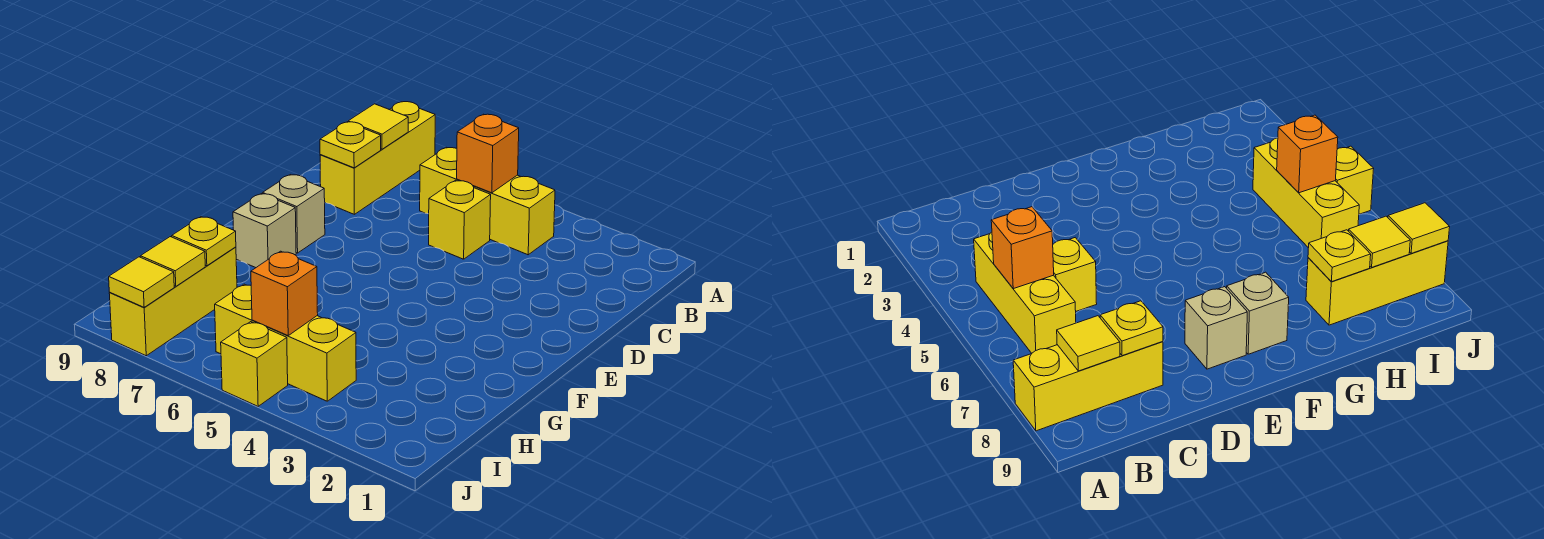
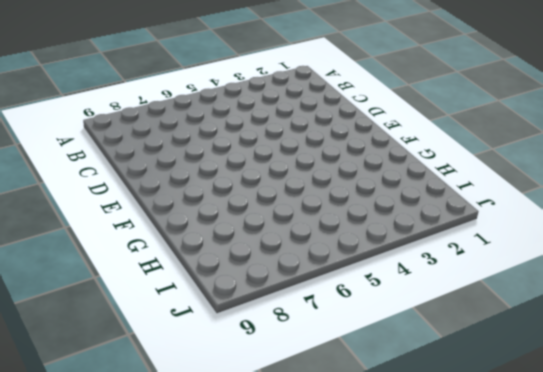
none -> yellow 1x3 brick [320,102,435,214]
none -> yellow 1x3 brick [420,147,555,255]
none -> yellow 1x1 brick [429,180,491,259]

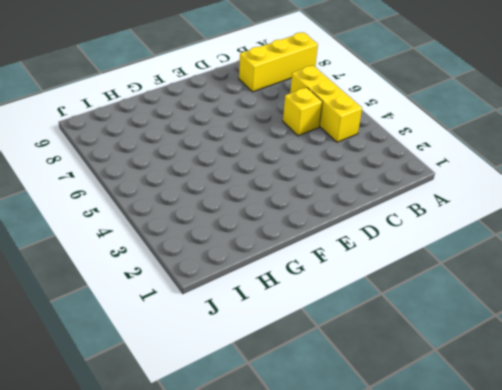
none -> tan 1x1 brick [263,175,325,253]
none -> tan 1x1 brick [233,194,296,268]
none -> yellow 1x3 brick [109,247,237,356]

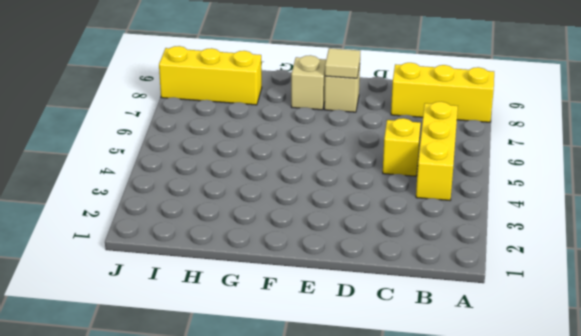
tan 1x1 tile [325,48,360,78] -> none
none -> yellow 1x3 brick [215,284,356,401]
none -> yellow 1x1 brick [221,322,288,406]
none -> orange 1x1 brick [457,114,519,193]

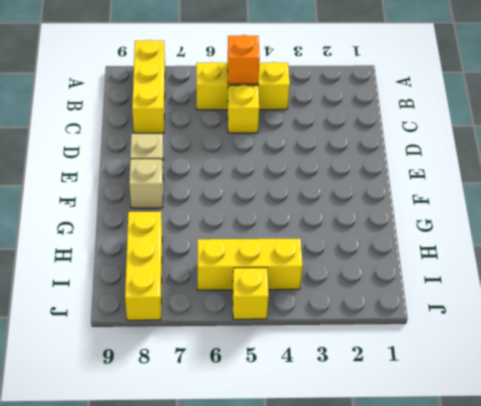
none -> yellow 1x1 tile [348,104,408,149]
none -> yellow 1x1 plate [320,122,381,168]
none -> yellow 1x1 plate [172,217,236,266]

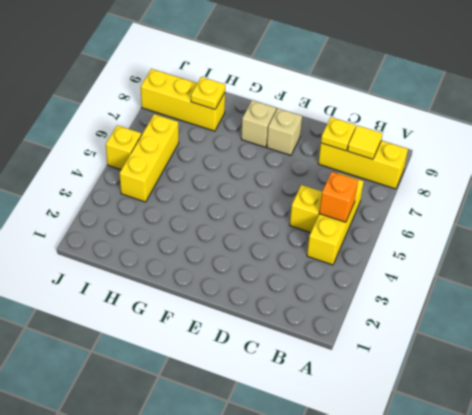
none -> orange 1x1 brick [251,251,318,335]
none -> yellow 1x1 tile [140,237,205,286]
none -> yellow 1x1 tile [109,257,174,307]

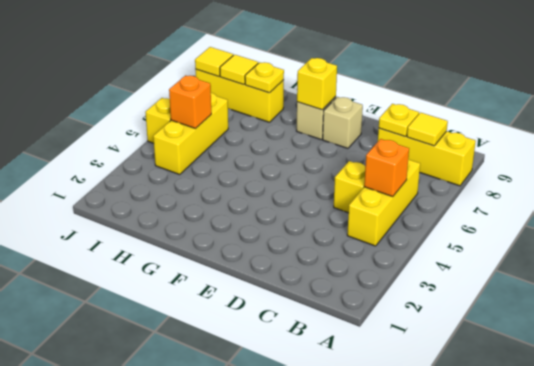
yellow 1x1 brick [297,58,337,110] -> none

